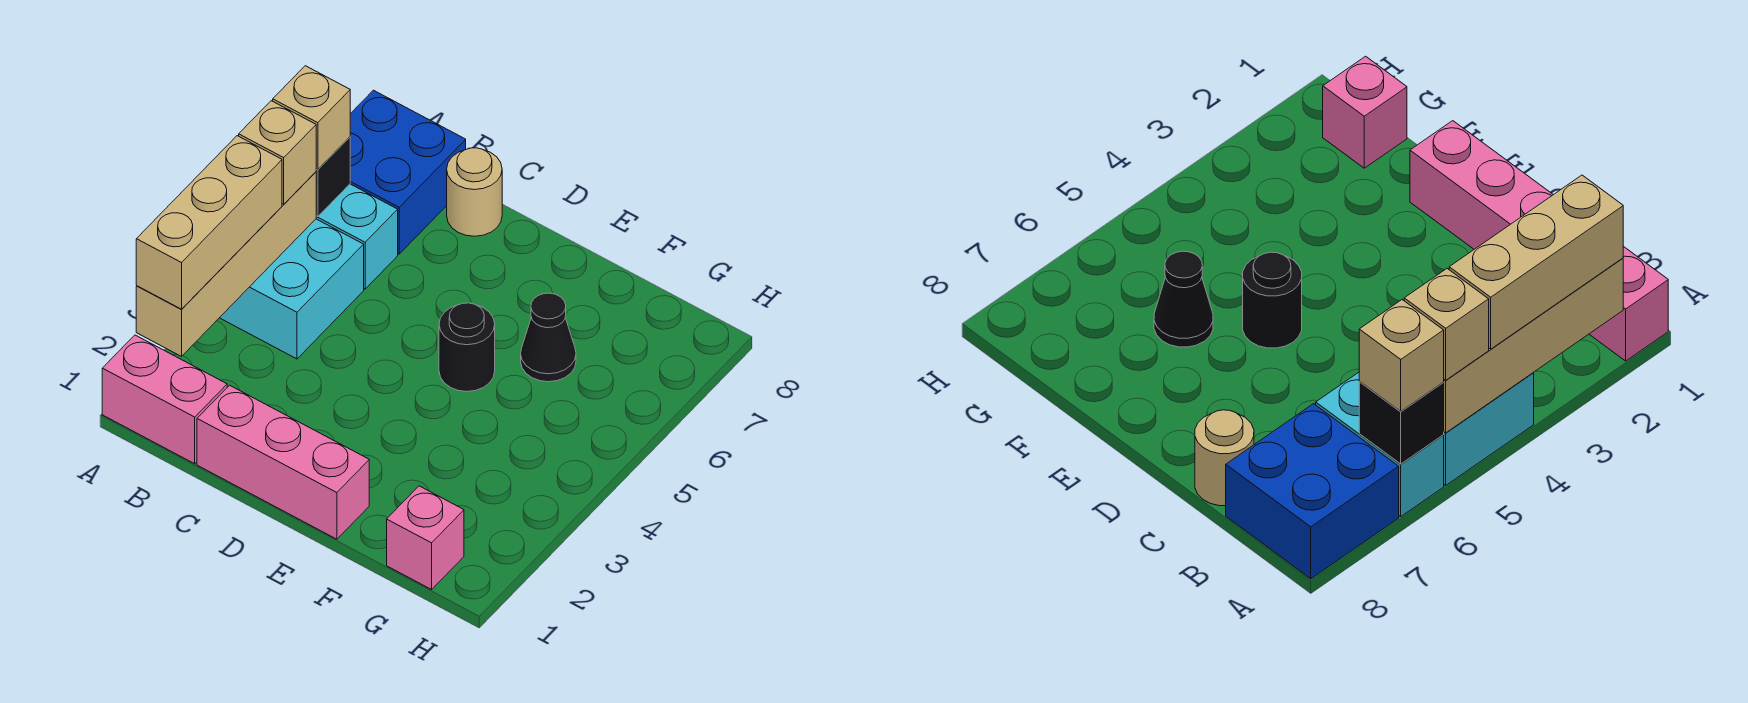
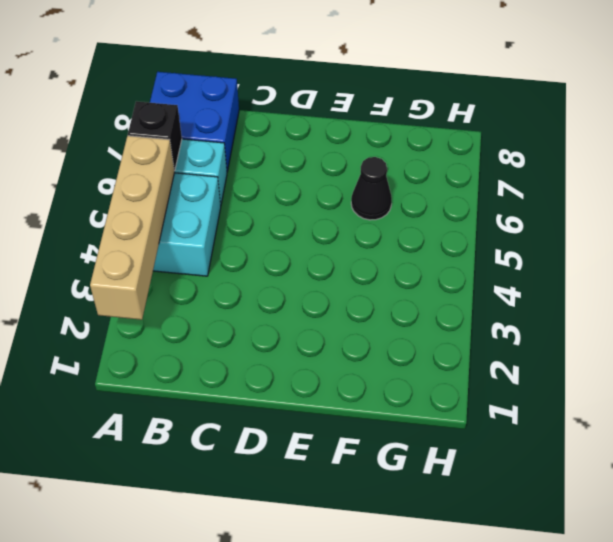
none -> pink 1x2 brick [102,335,227,464]
none -> pink 1x3 brick [197,385,369,539]
none -> tan 1x1 round brick [447,148,502,236]

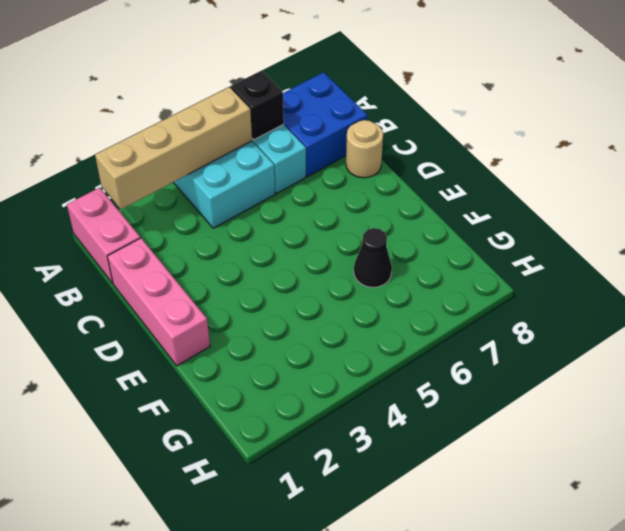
none -> black 1x1 round brick [439,303,495,391]
none -> pink 1x1 brick [387,486,464,590]
none -> tan 1x3 brick [136,136,282,309]

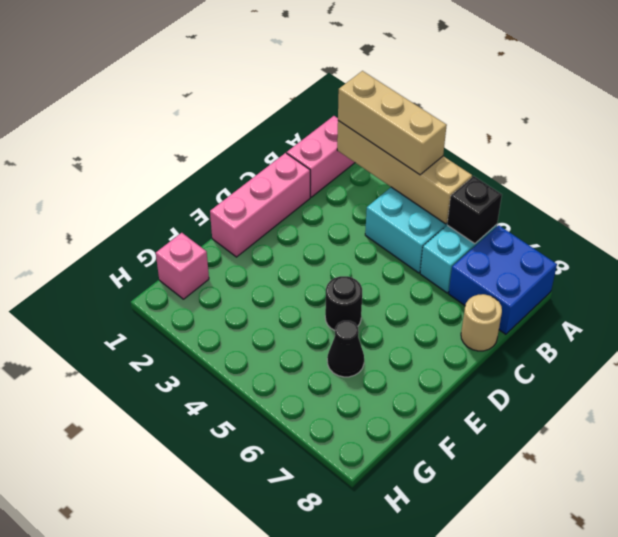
none -> tan 1x1 brick [239,101,316,204]
none -> tan 1x1 brick [273,66,350,169]

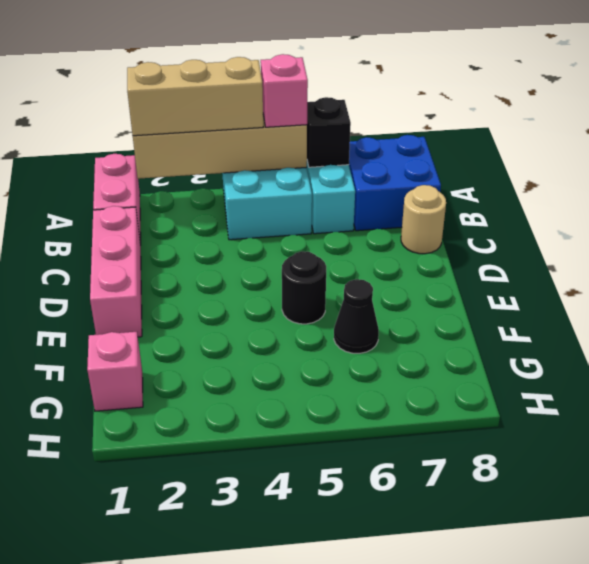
pink 1x1 brick [261,54,308,127] -> tan 1x1 brick [239,101,316,204]
none -> tan 1x1 brick [273,66,350,169]

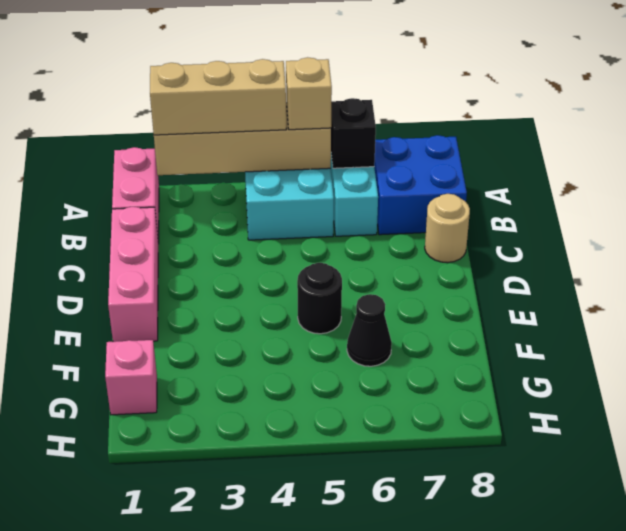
none -> tan 1x1 brick [273,66,350,169]

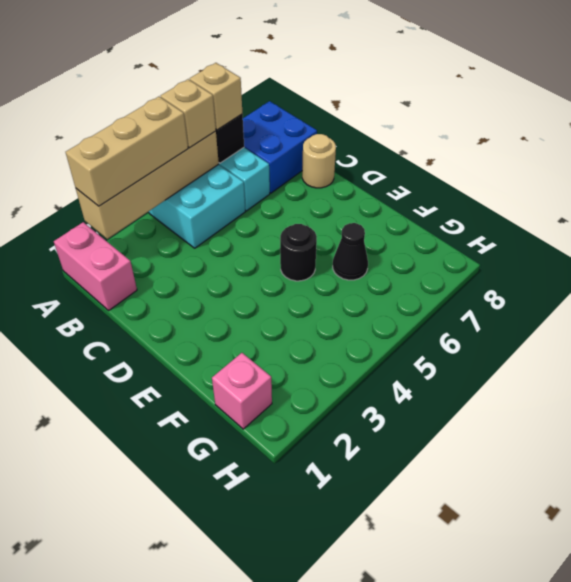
none -> pink 1x3 brick [197,385,369,539]

